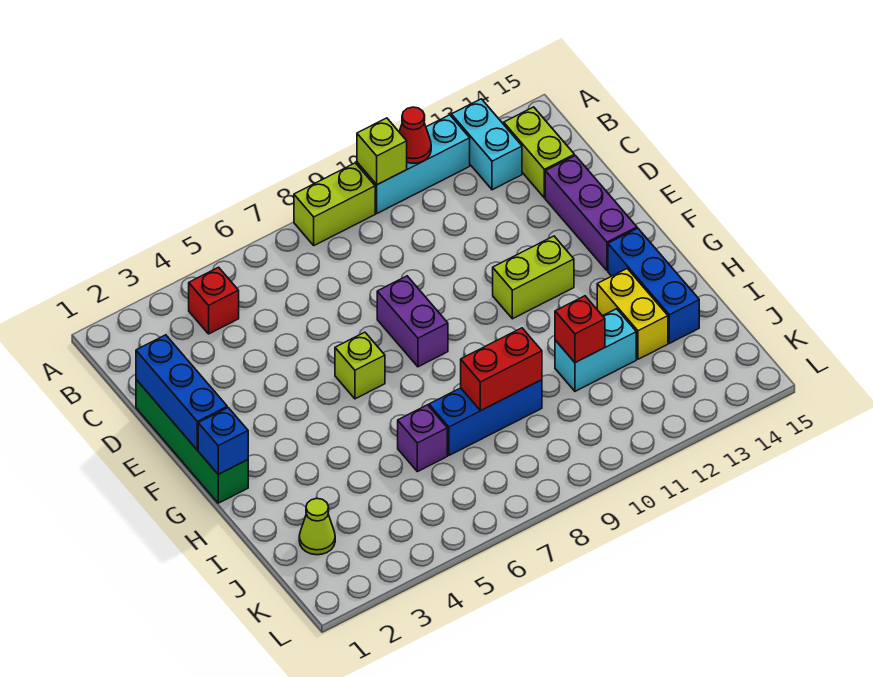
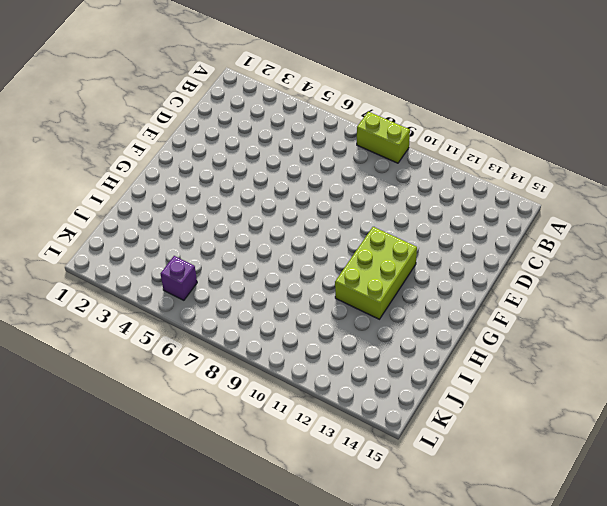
lime 2x3 brick [335,227,417,319] -> lime 1x2 brick [493,236,574,319]
purple 1x1 brick [161,256,197,300] -> purple 1x1 brick moved to [398,405,447,472]
none -> cyan 1x3 brick [357,115,470,213]
none -> cyan 1x2 brick [451,99,522,190]
none -> red 1x1 brick [189,267,239,334]

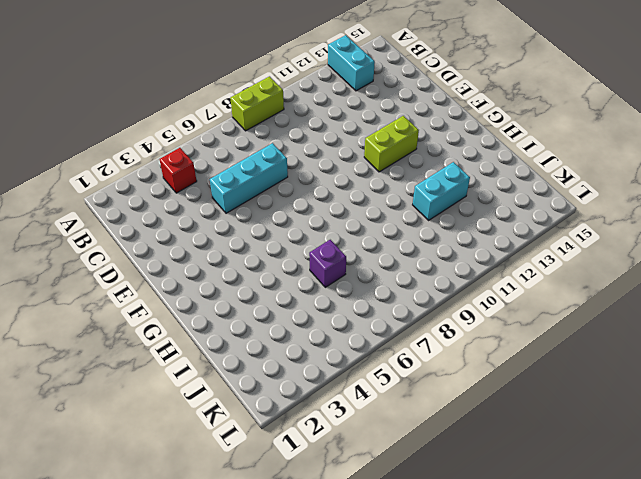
cyan 1x3 brick [210,143,288,213] -> cyan 1x3 brick moved to [357,115,470,213]
none -> lime 1x2 brick [504,107,574,198]
none -> green 1x4 brick [136,380,248,503]
none -> purple 1x3 brick [545,156,637,271]

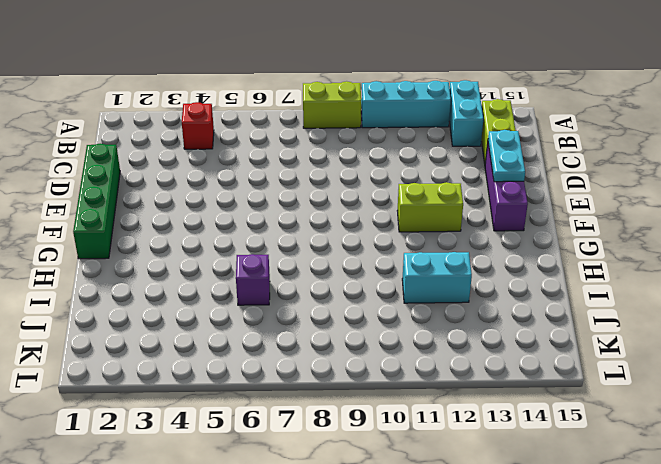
cyan 1x2 plate [488,130,525,182] -> none
none -> purple 1x2 brick [377,276,448,367]
none -> lime 1x1 brick [335,332,385,399]
none -> blue 1x3 brick [608,228,699,343]

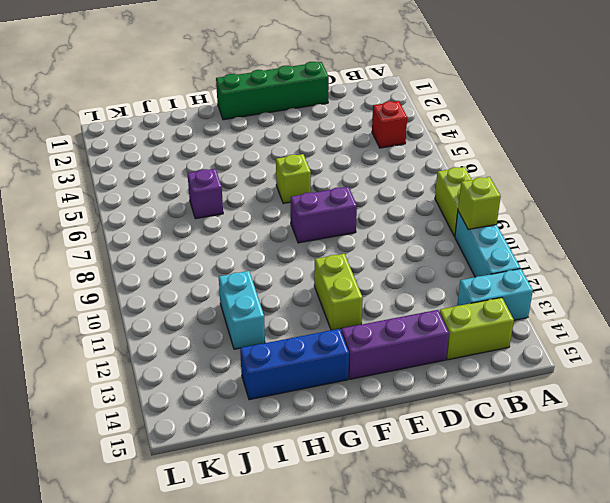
none -> yellow 1x2 brick [597,269,668,359]
none -> blue 1x3 brick [429,380,542,455]
none -> lime 1x1 cone [299,498,335,555]

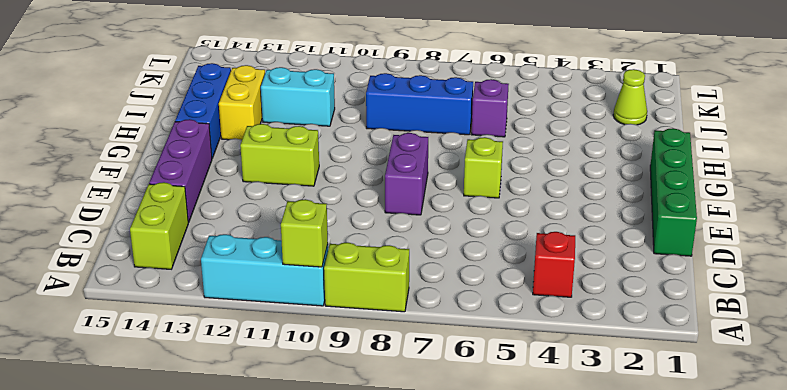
none -> cyan 1x2 brick [451,99,522,190]
none -> red 1x1 cone [399,107,431,163]
none -> blue 1x3 brick [136,335,227,450]

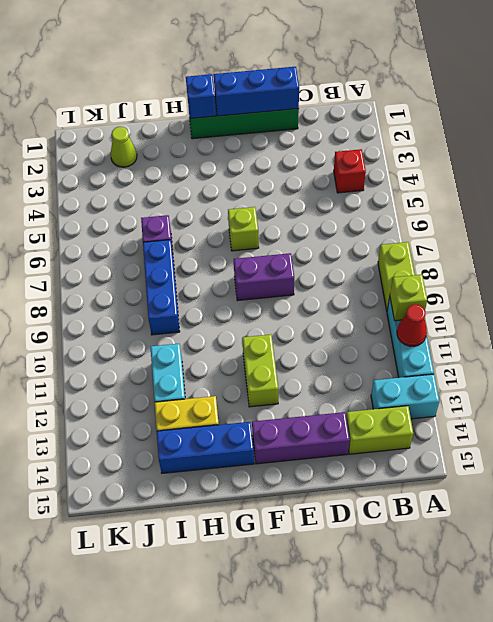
none -> red 1x2 brick [461,328,542,411]
none -> red 1x1 brick [555,296,605,363]

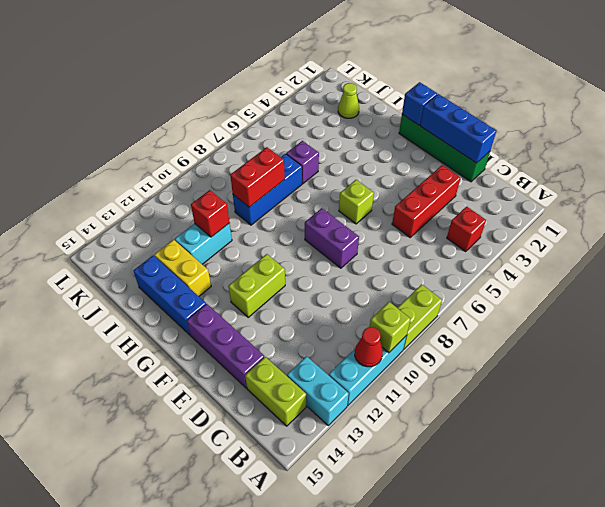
red 1x3 brick [392,165,461,237] -> none

